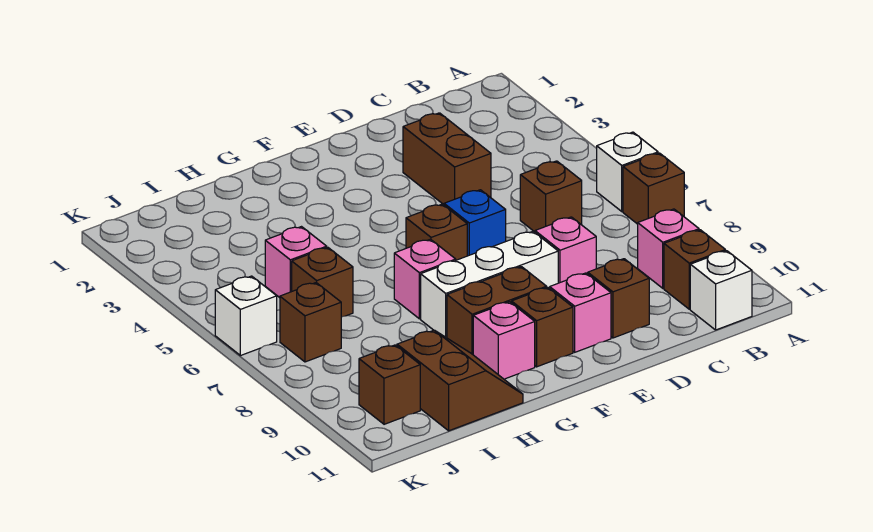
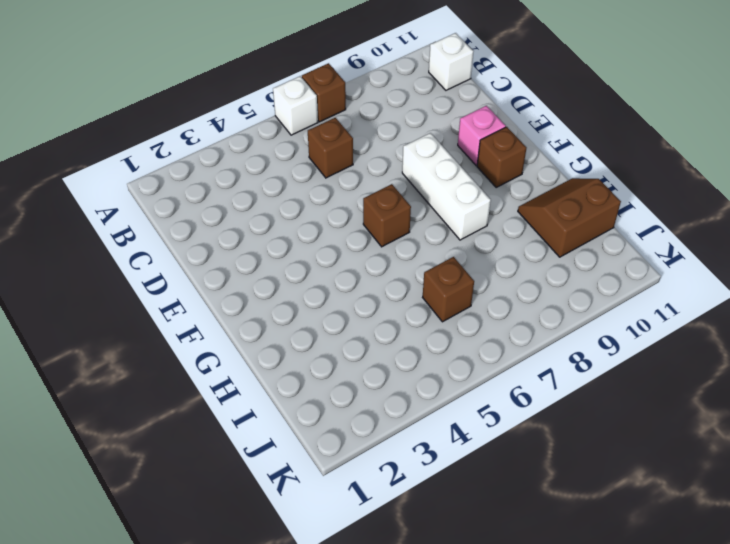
none -> pink 1x1 brick [638,209,699,288]
none -> brown 1x1 brick [664,230,725,309]
none -> brown 1x2 brick [403,113,491,205]

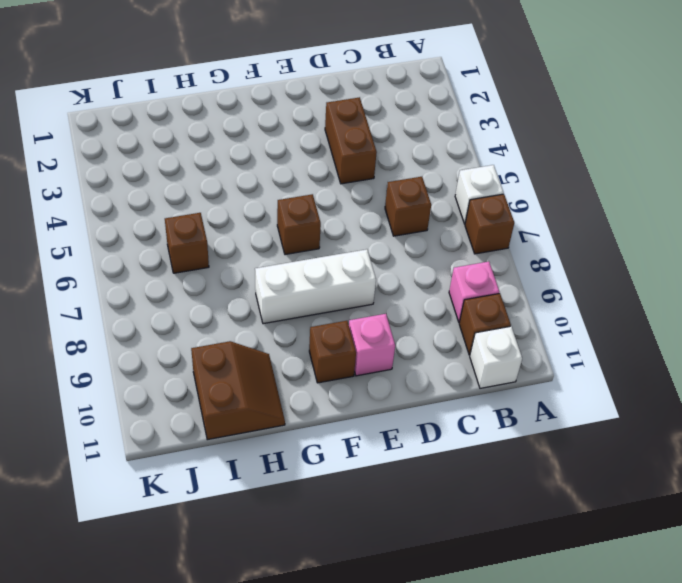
none -> pink 1x1 brick [535,217,596,283]
none -> brown 1x1 brick [588,259,649,338]
none -> blue 1x1 brick [444,190,506,256]

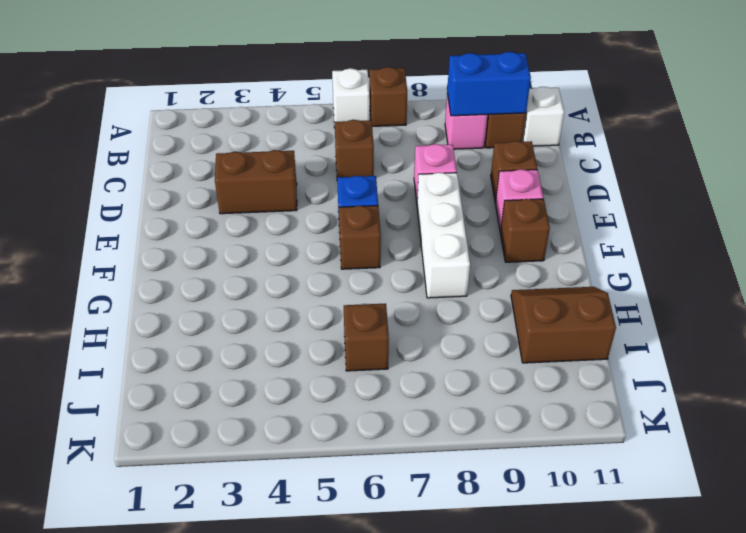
blue 1x2 brick [447,52,531,116] -> none
none -> brown 1x2 brick [447,267,547,354]
none -> pink 1x1 brick [394,239,456,319]
none -> pink 1x1 brick [473,302,535,379]

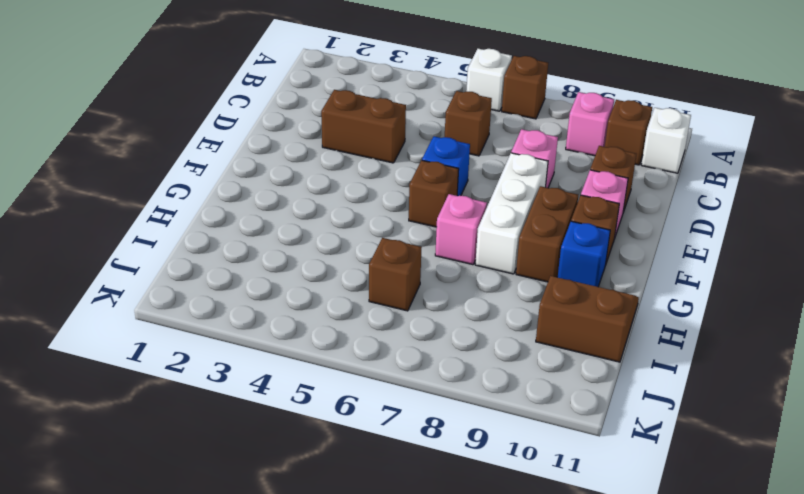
blue 1x1 brick [558,221,610,287] -> pink 1x1 brick [473,302,535,379]
none -> pink 1x1 brick [265,227,327,298]
none -> brown 1x1 brick [280,283,341,362]
none -> brown 1x1 brick [359,345,420,424]

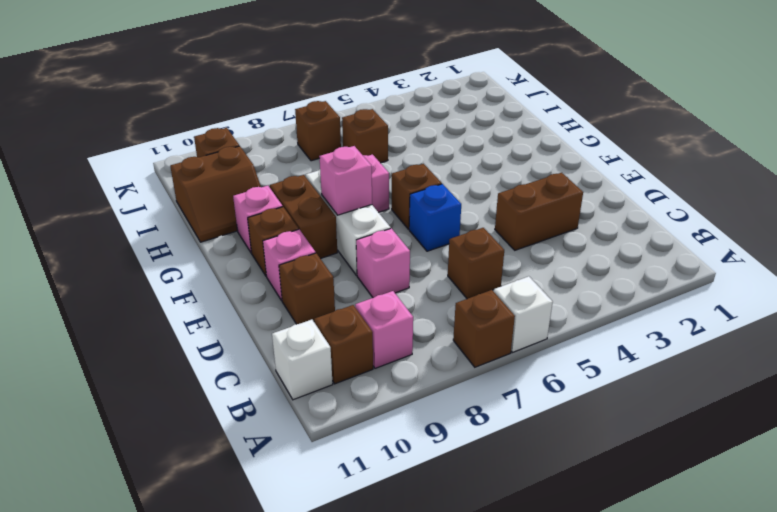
pink 1x1 brick [319,146,372,215] -> pink 1x1 brick moved to [265,227,327,298]
none -> white 1x1 brick [215,276,277,356]

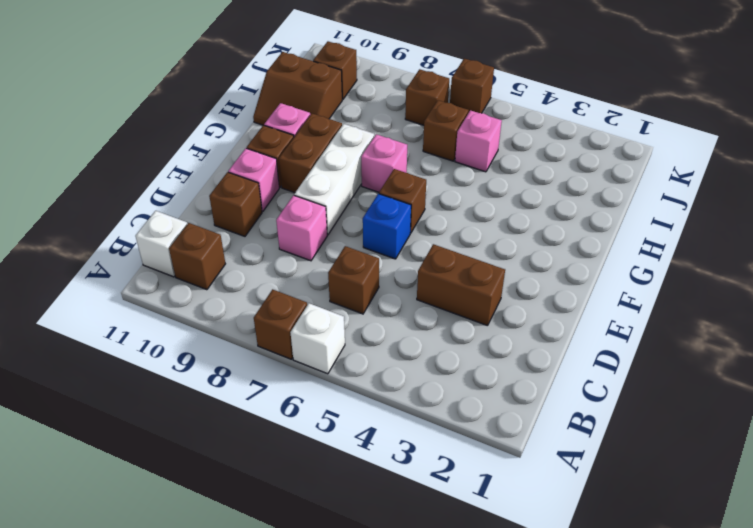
brown 1x1 brick [450,59,494,113] -> white 1x1 brick [215,276,277,356]
none -> pink 1x1 brick [638,209,699,288]

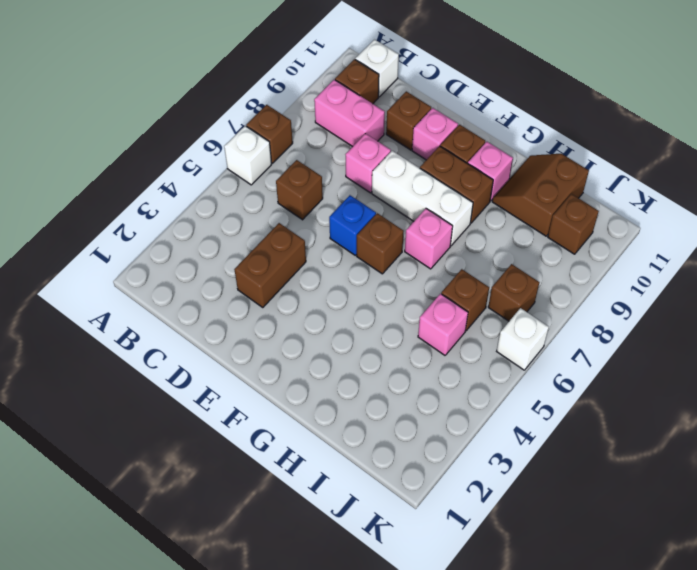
pink 1x2 brick [314,80,385,147] -> pink 1x1 brick [638,209,699,288]

